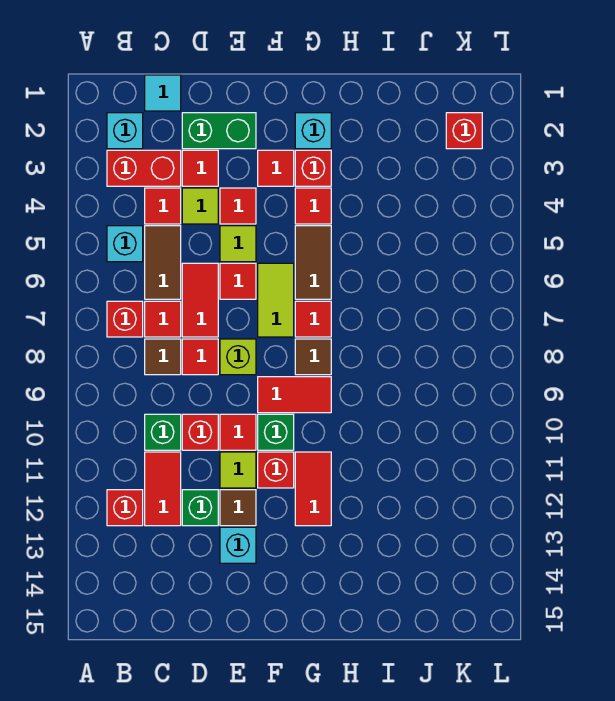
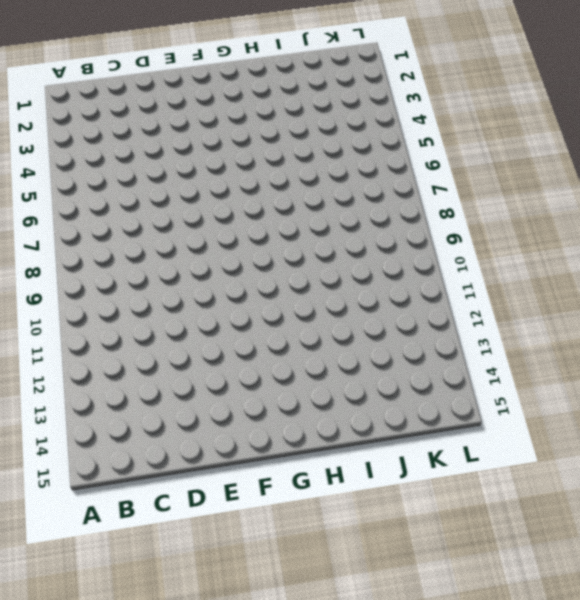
none -> cyan 1x1 brick [107,113,143,149]
none -> red 1x2 brick [107,150,181,186]
none -> cyan 1x1 brick [107,226,143,262]
none -> red 1x1 brick [107,301,143,337]

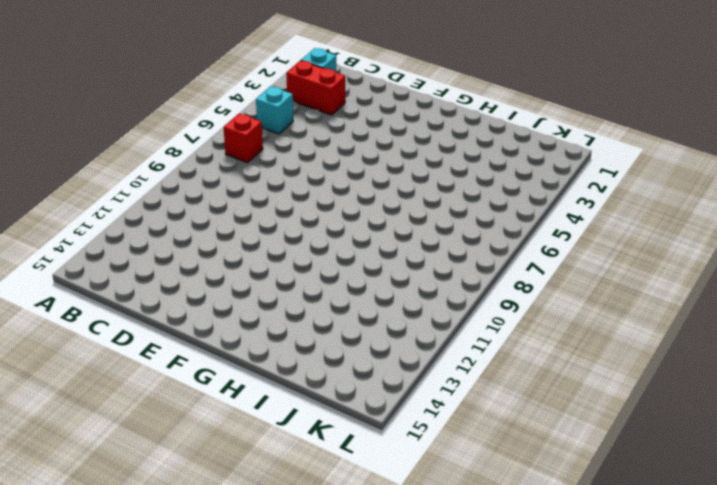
none -> red 1x1 brick [107,490,143,526]
none -> cyan 1x1 tile [145,75,181,111]
none -> red 1x1 tile [145,188,181,224]
none -> brown 1x2 tile [145,226,181,299]

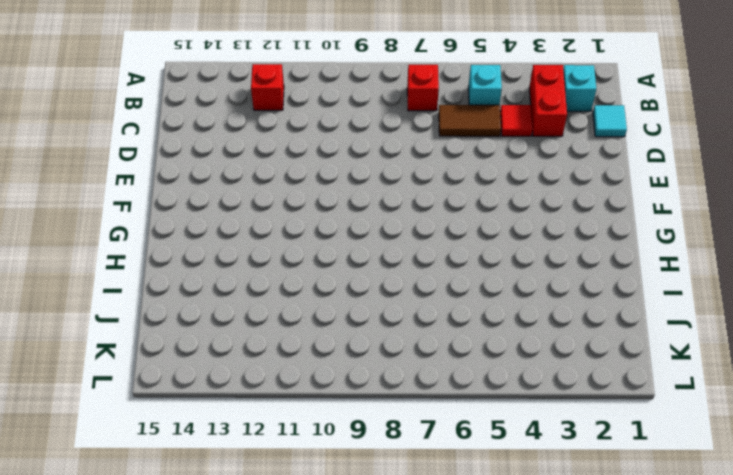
none -> red 1x1 tile [145,301,181,337]
none -> brown 1x1 tile [145,339,181,375]
none -> green 1x1 brick [145,414,181,450]
none -> red 1x2 tile [145,452,181,526]

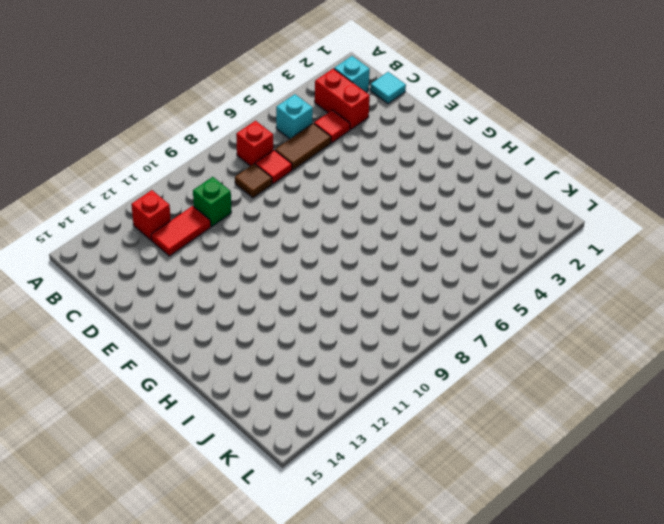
none -> green 1x2 brick [182,113,256,149]
none -> red 1x1 tile [182,150,218,186]
none -> lime 1x1 tile [182,188,218,224]
none -> red 1x2 tile [182,263,218,337]

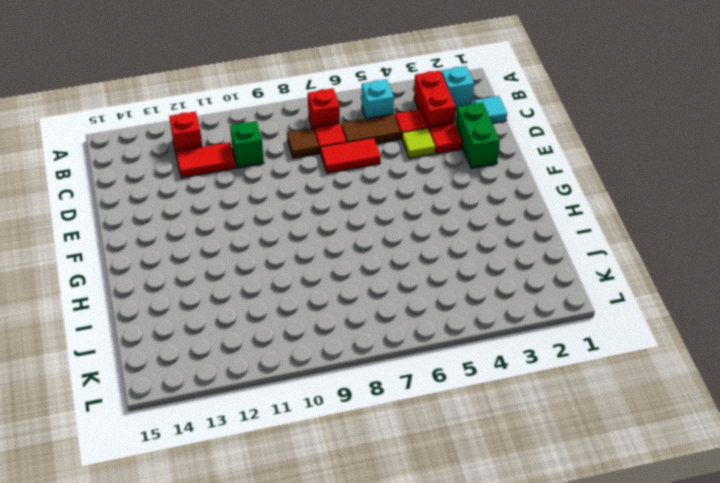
none -> red 1x1 tile [182,339,218,375]
none -> red 1x1 brick [182,414,218,450]
none -> green 1x1 brick [182,490,218,526]
none -> red 1x1 tile [220,188,256,224]

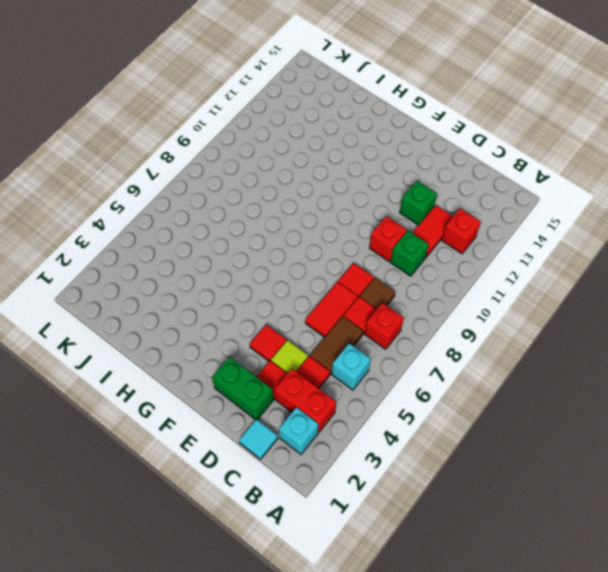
none -> lime 1x1 tile [220,226,256,262]
none -> red 1x1 tile [220,263,256,299]
none -> lime 1x1 brick [220,339,256,375]
none -> red 1x1 tile [220,414,256,450]

